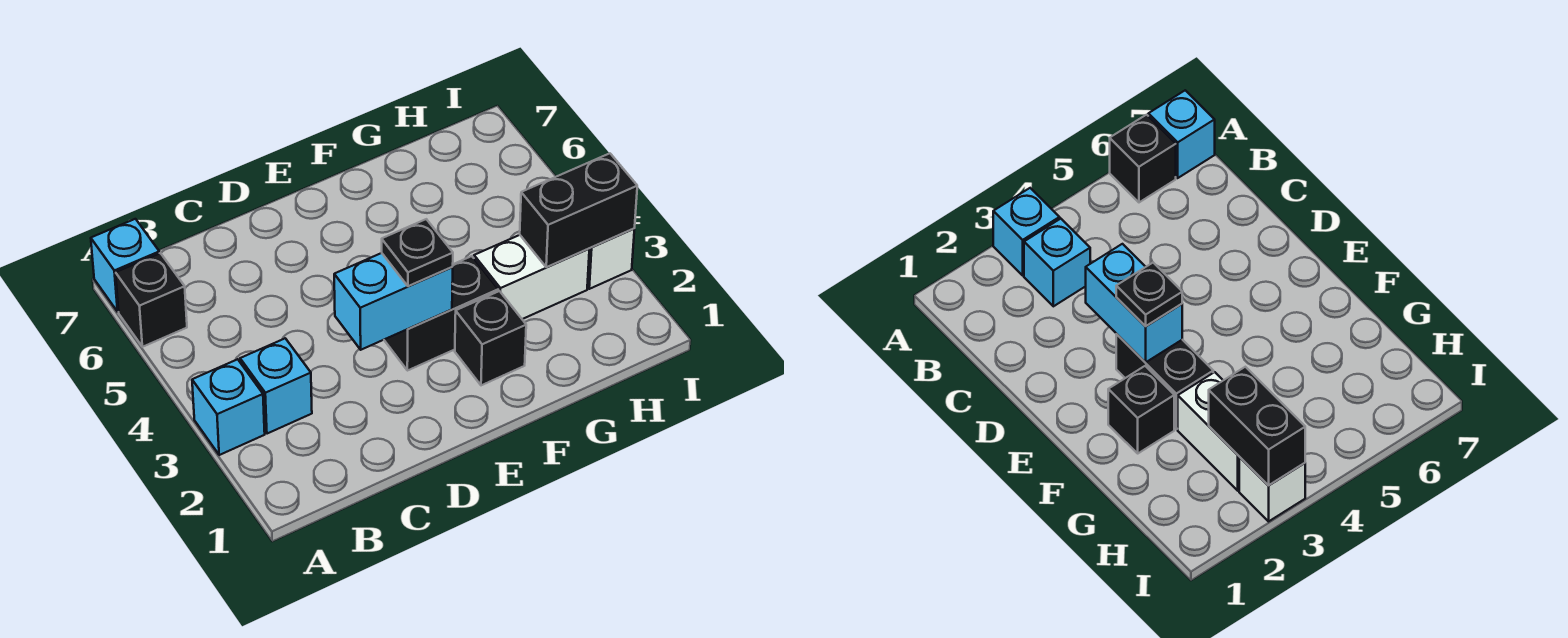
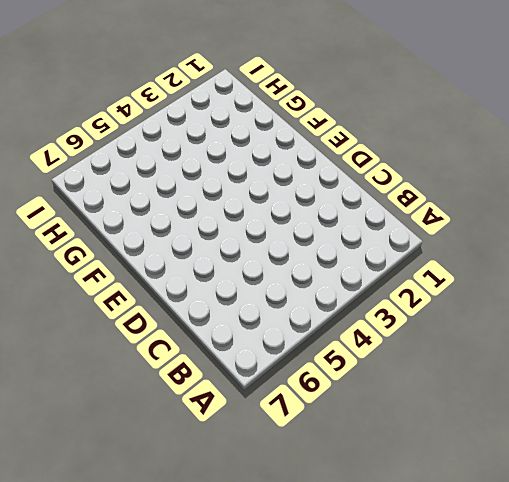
none -> cyan 1x1 brick [192,359,265,455]
none -> black 1x1 brick [116,253,187,347]

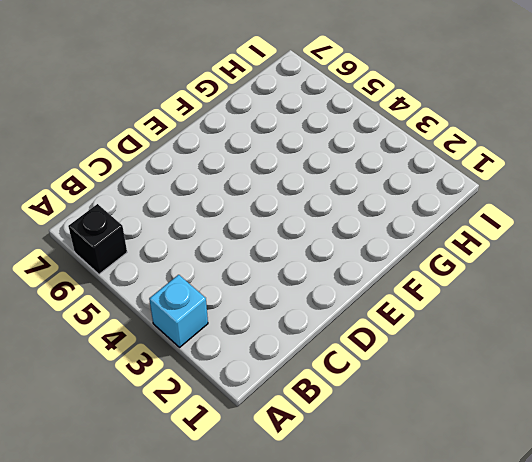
none -> cyan 1x1 brick [91,219,159,312]
none -> cyan 1x1 brick [240,338,312,434]

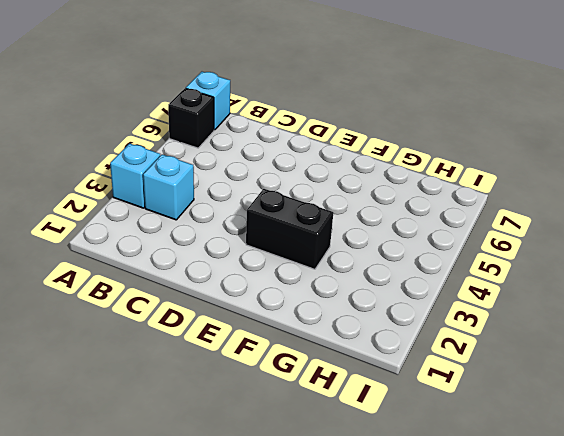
none -> black 1x1 brick [455,291,526,385]
none -> white 1x2 brick [474,235,589,319]

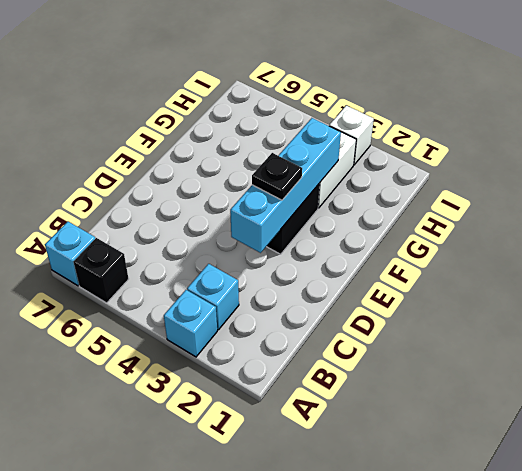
cyan 1x4 brick [230,118,341,253] -> cyan 1x2 brick [334,253,453,350]
none -> black 1x1 brick [455,291,526,385]
none -> black 1x2 brick [520,153,637,267]

